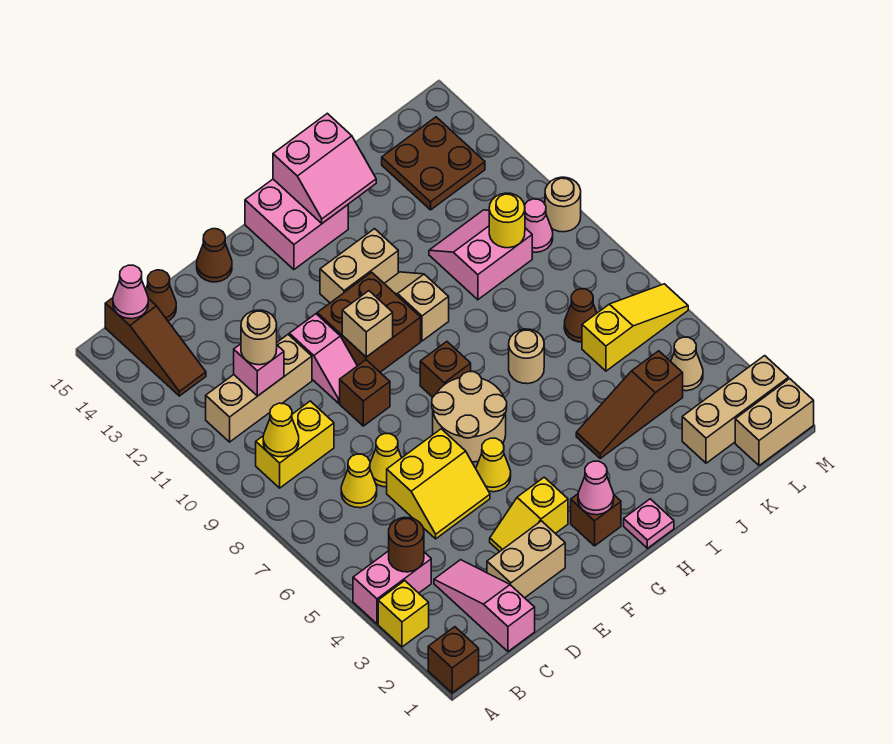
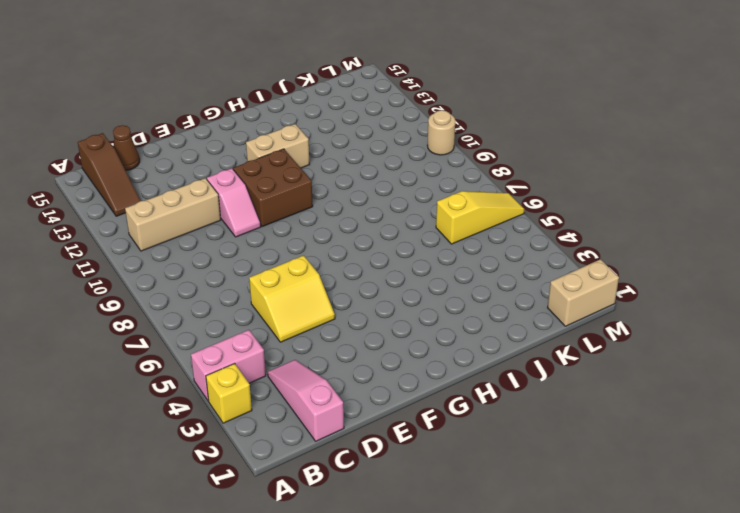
none -> brown 1x1 brick [428,627,479,693]
none -> yellow 1x2 brick [256,401,334,488]
none -> yellow 1x1 cone [341,454,377,508]
none -> tan 1x2 brick [487,521,565,598]

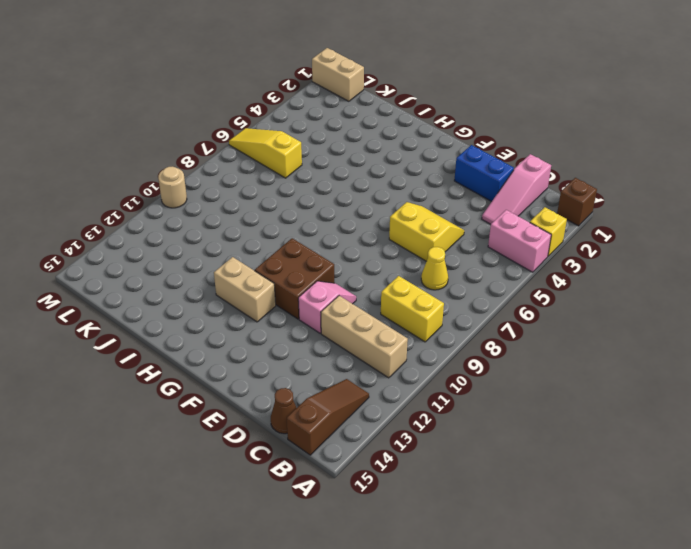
blue 1x2 brick [454,145,514,201] -> tan 1x2 brick [487,521,565,598]
none -> yellow 1x1 cone [370,434,401,487]
none -> yellow 1x2 slope [490,477,568,551]
none -> brown 1x1 brick [340,360,390,426]
none -> brown 1x1 cone [197,229,232,282]

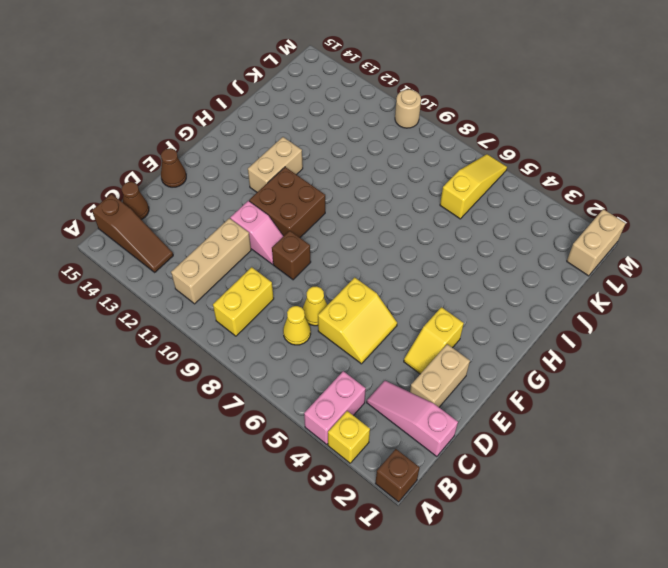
none -> yellow 1x1 cone [476,438,511,492]
none -> tan 2x2 round brick [432,372,507,462]
none -> brown 1x1 brick [571,494,621,546]
none -> brown 1x1 brick [420,342,471,397]

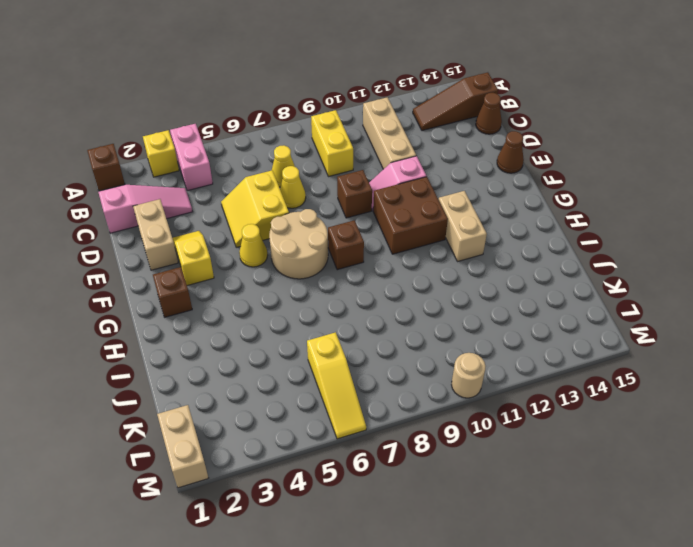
none -> pink 2x2 brick [245,179,348,269]
none -> pink 1x1 plate [624,499,674,548]
none -> tan 1x2 slope [384,272,449,341]
none -> brown 1x3 slope [576,351,683,458]

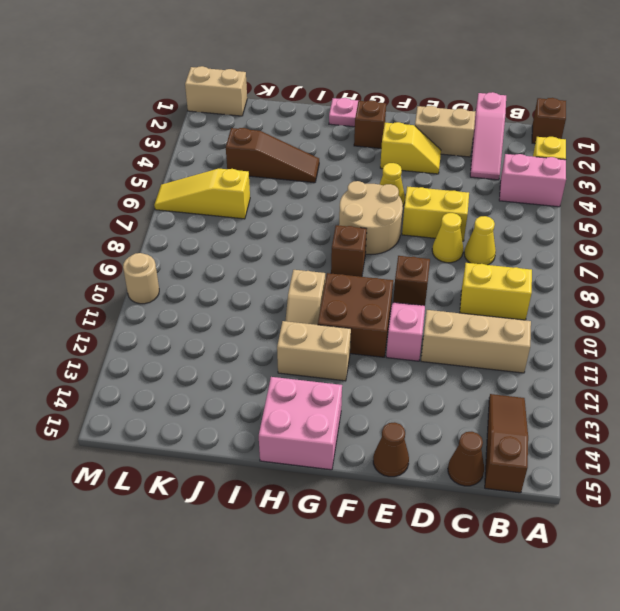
none -> tan 1x1 round brick [509,329,544,384]
none -> pink 2x2 slope [429,210,532,300]
none -> tan 1x3 brick [682,356,789,463]
none -> brown 1x1 cone [564,289,597,342]

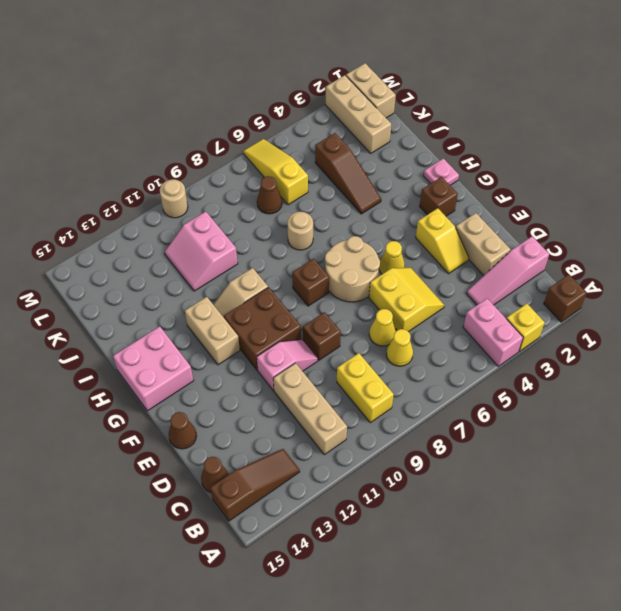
none -> brown 2x2 plate [382,117,485,210]
none -> tan 1x1 cone [671,337,703,391]
none -> pink 1x1 cone [525,199,553,252]
none -> brown 1x1 round brick [389,517,424,572]

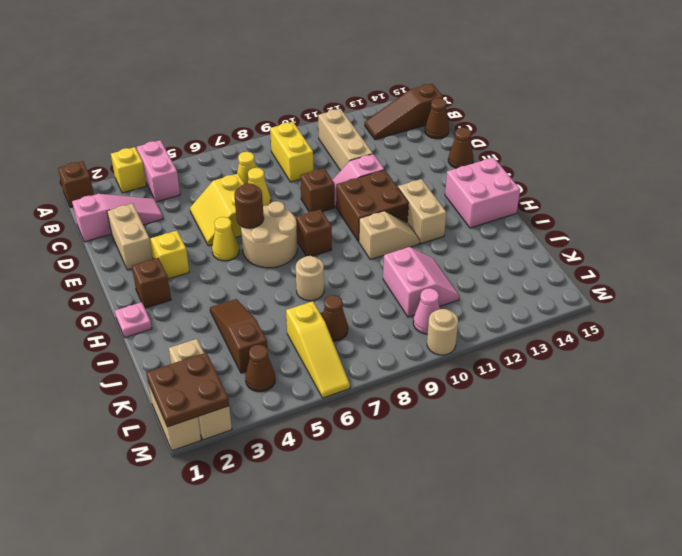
brown 1x1 round brick [234,183,264,228] -> brown 1x1 round brick moved to [389,517,424,572]
brown 2x2 plate [146,353,229,427] -> brown 2x2 plate moved to [382,117,485,210]
brown 1x1 cone [245,345,275,392] -> tan 1x1 cone [671,337,703,391]
none -> yellow 1x1 cone [263,403,299,457]
none -> pink 1x1 cone [113,265,148,319]
none -> pink 1x1 brick [234,344,284,396]
none -> tan 1x1 brick [342,291,393,357]

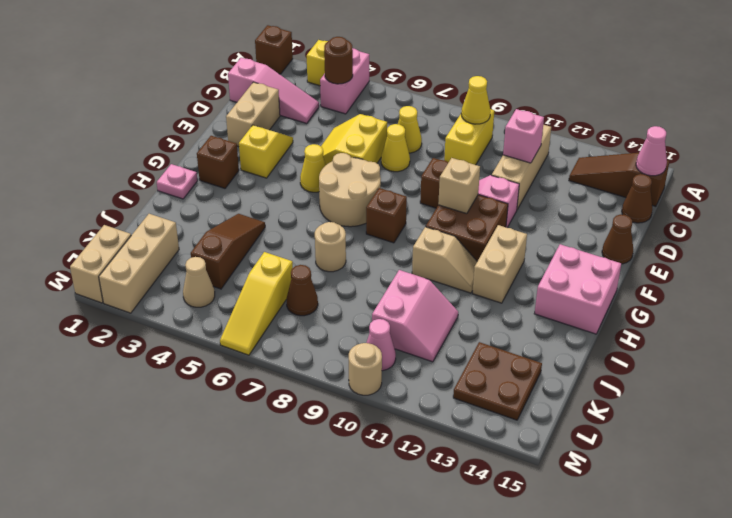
none -> pink 1x1 cone [578,461,614,515]
none -> pink 2x2 slope [273,113,376,223]
none -> yellow 1x1 round brick [489,193,525,248]
none -> tan 1x1 round brick [241,310,277,365]

